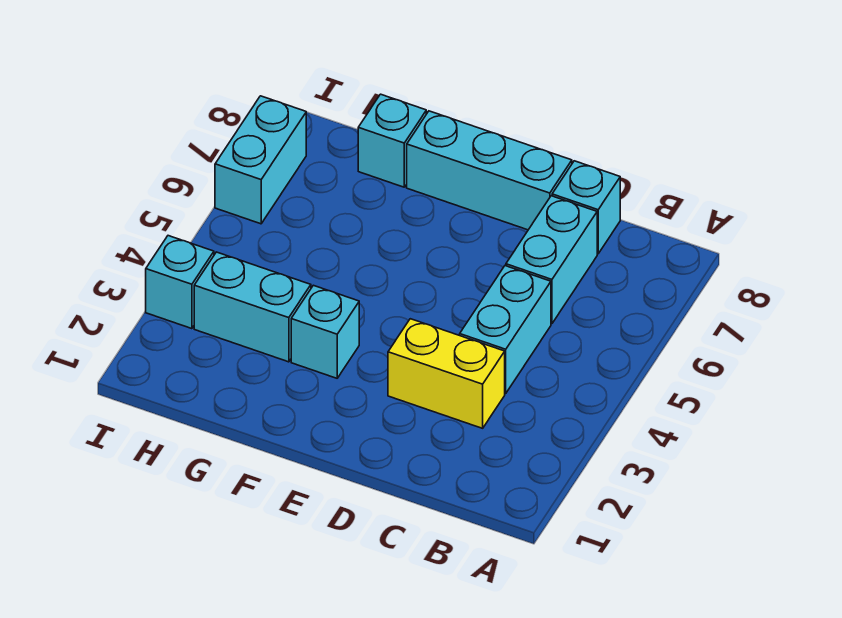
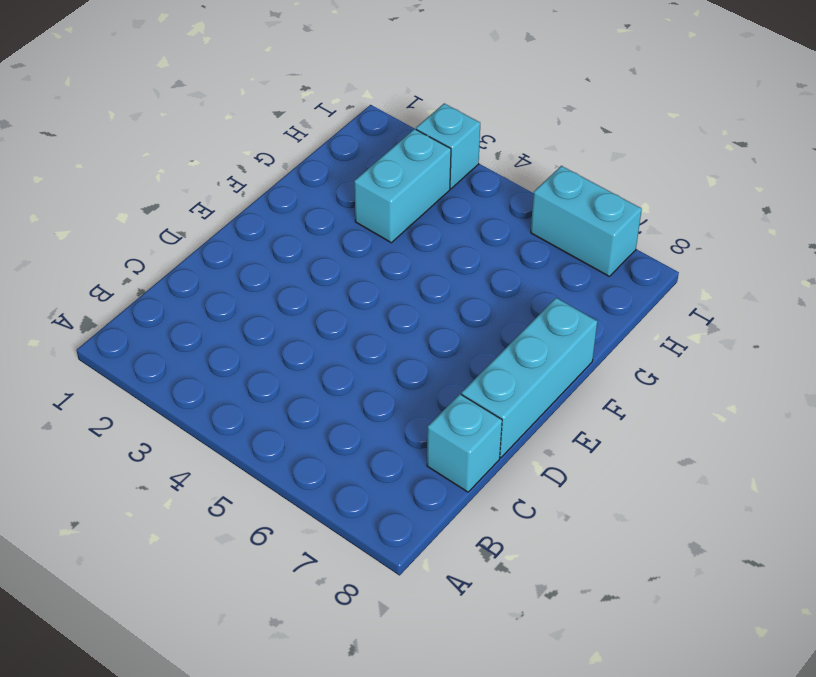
none -> yellow 1x2 brick [388,319,505,428]
none -> cyan 1x2 brick [460,266,551,393]

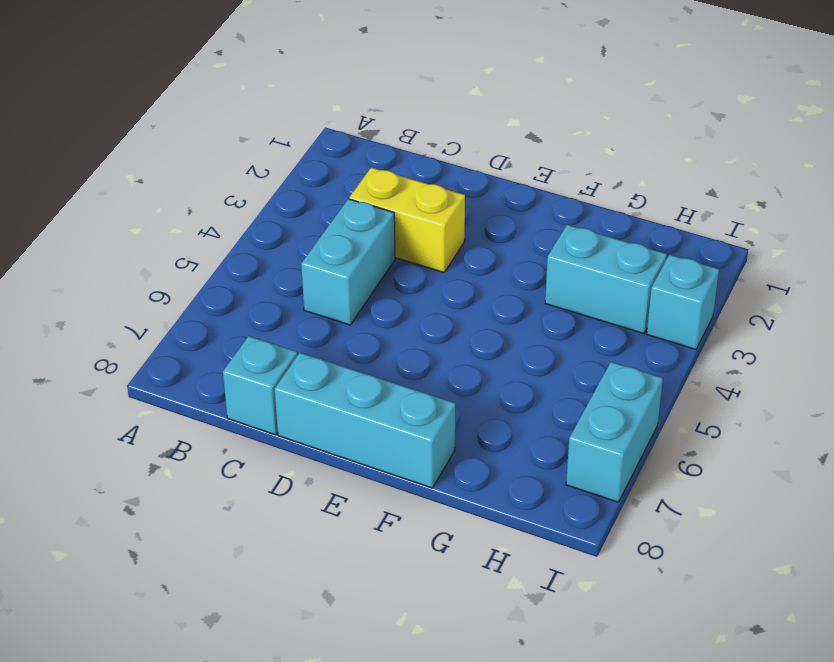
none -> cyan 1x2 brick [506,196,597,324]
none -> cyan 1x1 brick [291,285,359,378]

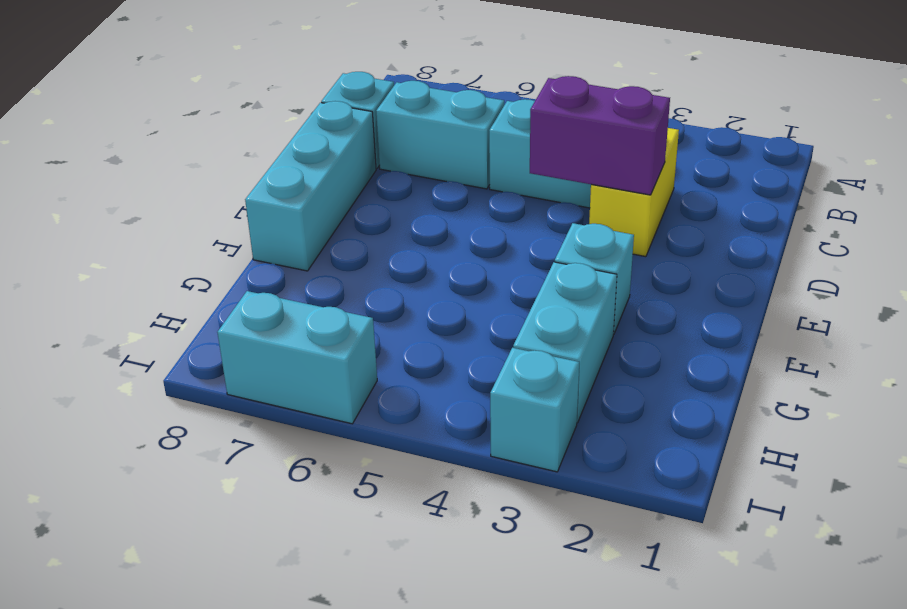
purple 1x2 brick [530,76,670,195] -> none
none -> cyan 1x1 brick [358,94,426,187]

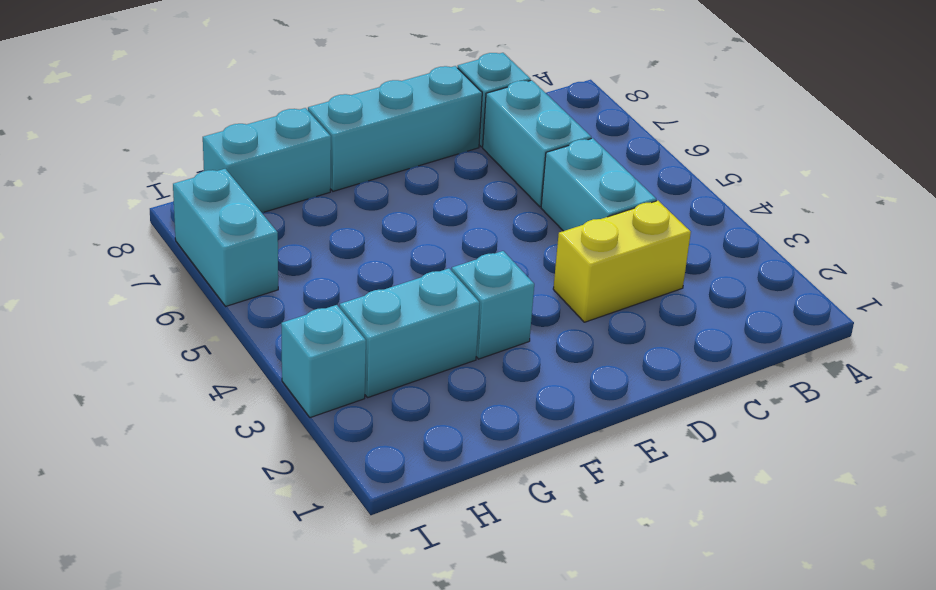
cyan 1x2 brick [203,108,331,213] -> cyan 1x1 brick [358,94,426,187]

